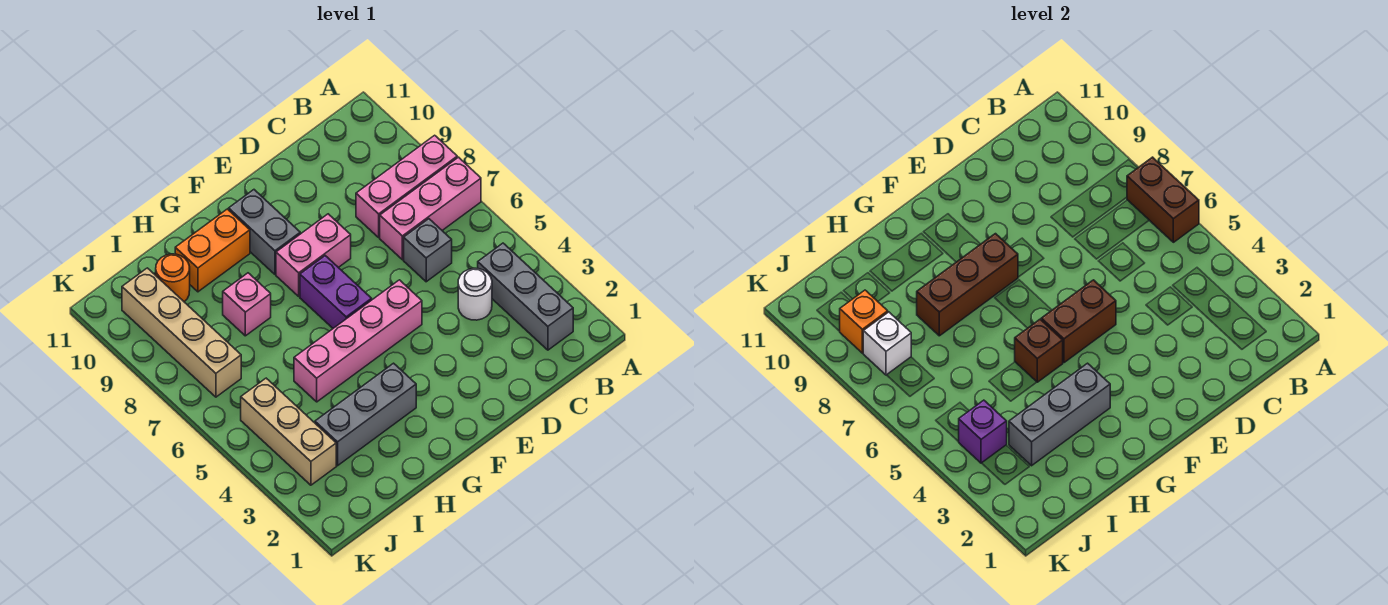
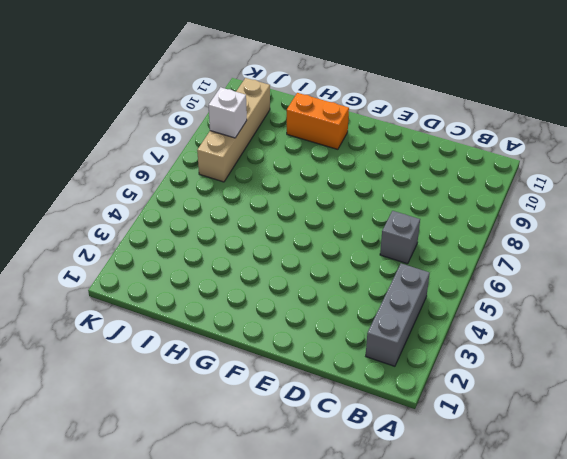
none -> pink 1x3 brick [380,157,481,260]
none -> pink 1x3 brick [356,135,457,237]
none -> white 1x1 round brick [458,268,492,320]

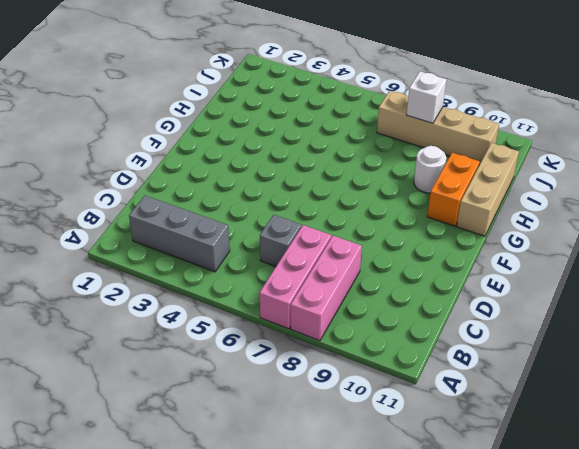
tan 1x3 brick [457,143,519,236] -> tan 1x3 brick turned to [241,378,336,485]
white 1x1 round brick [414,146,446,193] -> white 1x1 round brick moved to [458,268,492,320]
none -> pink 1x4 brick [294,280,422,402]
none -> pink 1x2 brick [276,214,351,296]
none -> purple 1x2 brick [300,256,372,328]

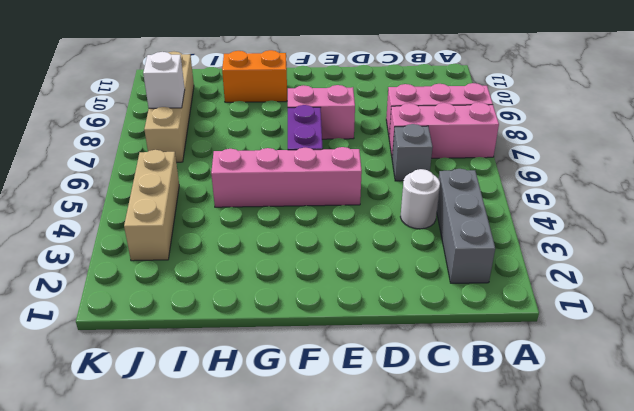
none -> grey 1x2 brick [229,190,300,274]
none -> grey 1x3 brick [315,363,416,466]
none -> pink 1x1 brick [223,273,271,336]

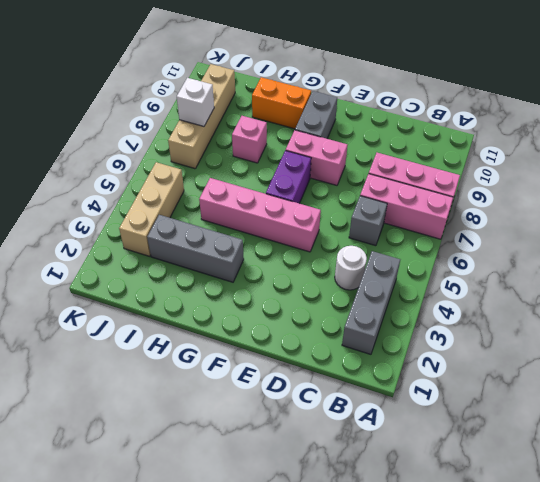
none -> orange 1x1 round brick [156,254,190,302]
none -> brown 1x2 brick [1127,157,1199,242]
none -> brown 1x2 brick [1041,280,1116,363]

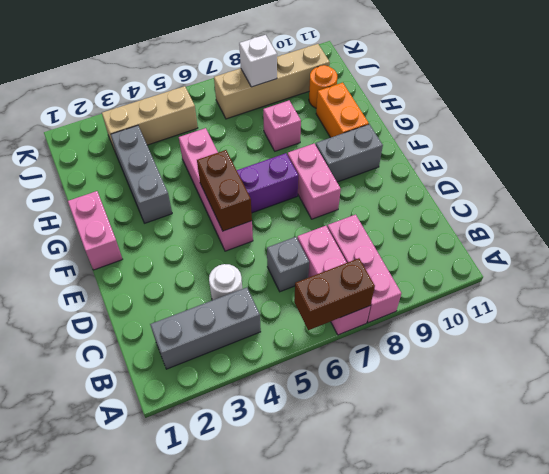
pink 1x2 brick [68,191,122,270] -> none
none -> brown 1x3 brick [917,234,1018,336]
none -> grey 1x3 brick [1009,363,1110,466]
none -> brown 1x1 brick [1015,319,1063,382]

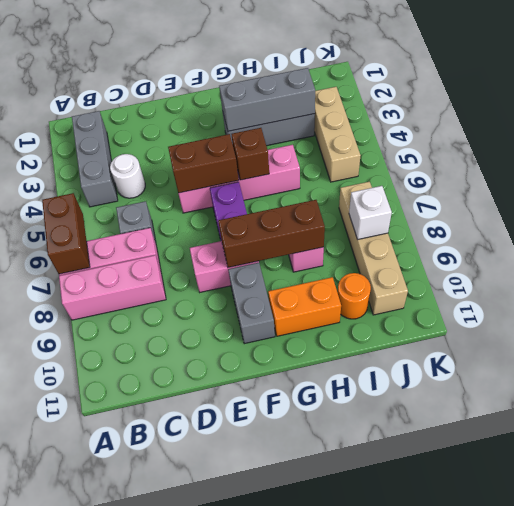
none -> purple 1x1 brick [959,400,1007,463]
none -> orange 1x1 brick [840,290,888,353]

